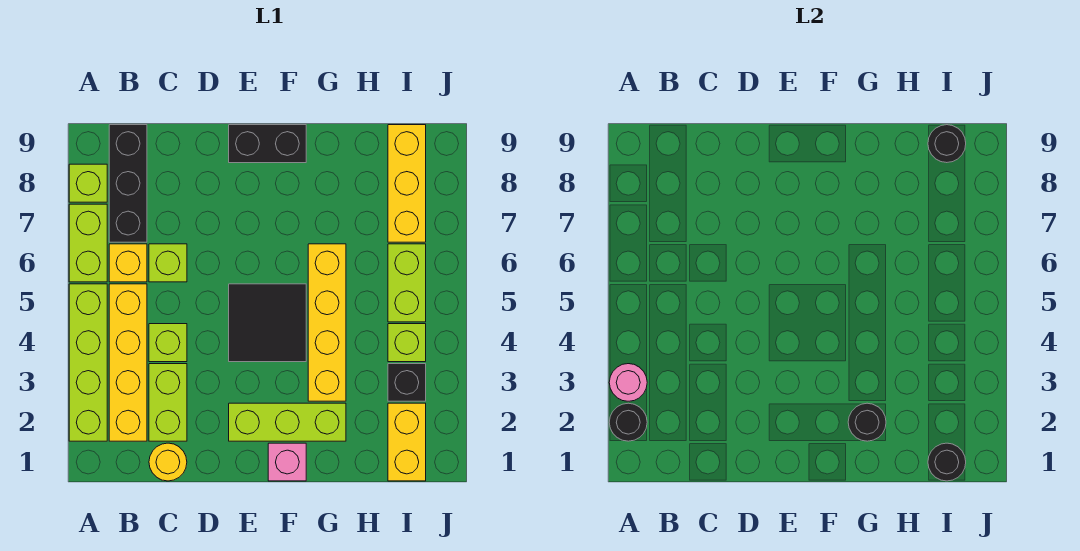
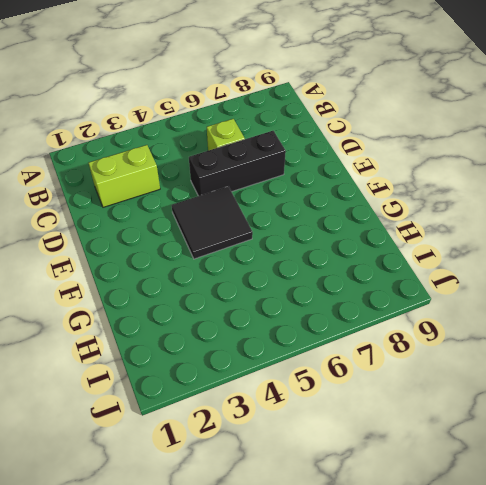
black 1x3 brick [189,131,286,196] -> black 1x3 brick moved to [109,125,147,242]
none -> lime 1x4 brick [69,284,107,441]
none -> lime 1x2 brick [69,204,107,282]
none -> lime 1x1 brick [69,164,107,202]

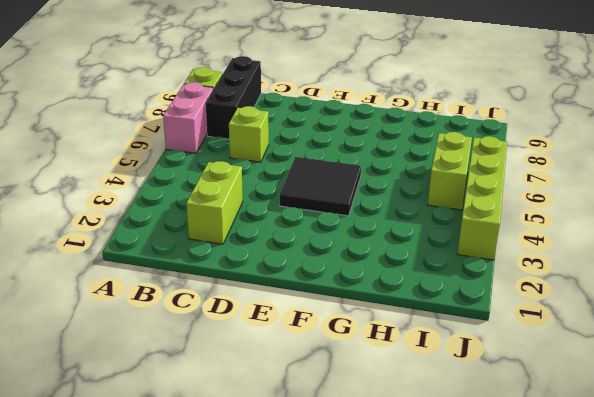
pink 1x2 brick [163,82,213,153] -> lime 1x2 brick [69,204,107,282]
lime 1x4 brick [457,136,507,260] -> lime 1x4 brick moved to [69,284,107,441]
none -> yellow 1x4 brick [109,284,147,441]
none -> yellow 1x1 brick [109,244,147,282]
none -> yellow 1x1 round brick [149,443,187,481]

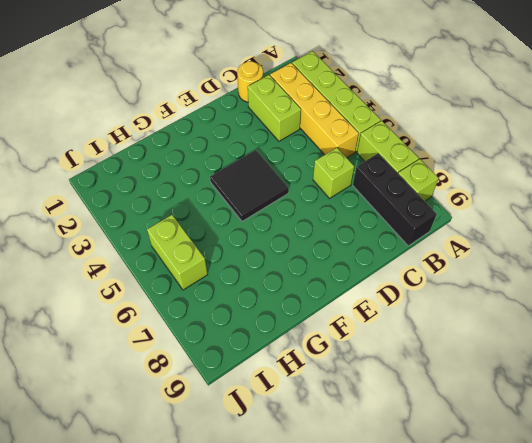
none -> yellow 1x1 brick [109,244,147,282]
none -> lime 1x1 brick [149,324,187,362]
none -> lime 1x3 brick [229,403,346,441]

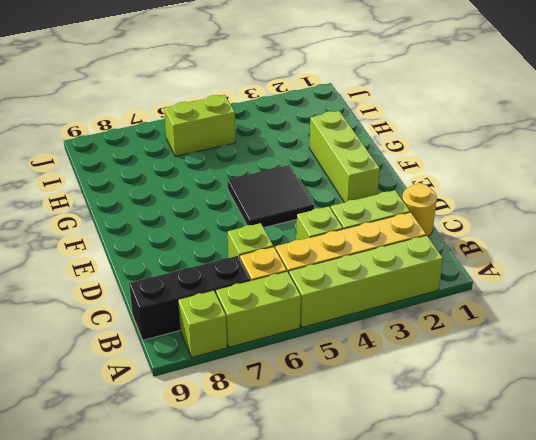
none -> black 1x2 brick [229,125,306,163]
none -> pink 1x1 brick [268,443,306,481]
none -> yellow 1x4 brick [308,244,346,401]

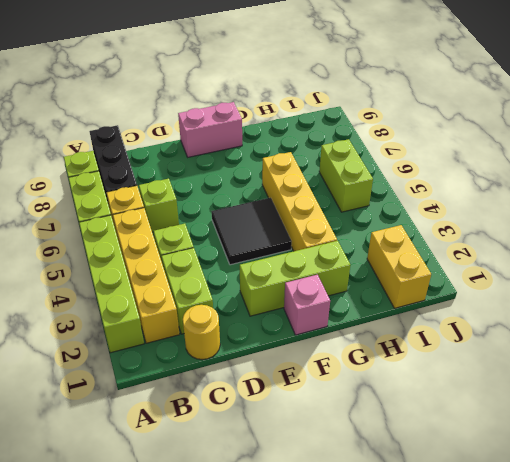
pink 1x2 brick [178,102,242,157] -> black 1x2 brick [229,125,306,163]
none -> black 1x1 brick [388,364,426,401]
none -> lime 1x1 brick [388,324,426,362]
none -> yellow 1x3 brick [388,125,426,242]

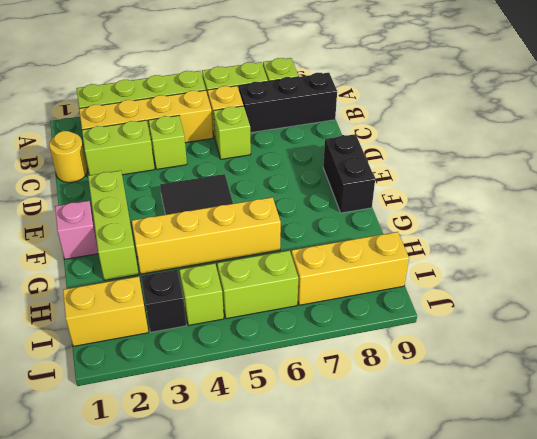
none -> black 1x1 round brick [609,403,647,441]
none -> pink 1x1 round brick [609,364,647,401]
none -> black 1x1 round brick [848,403,886,441]

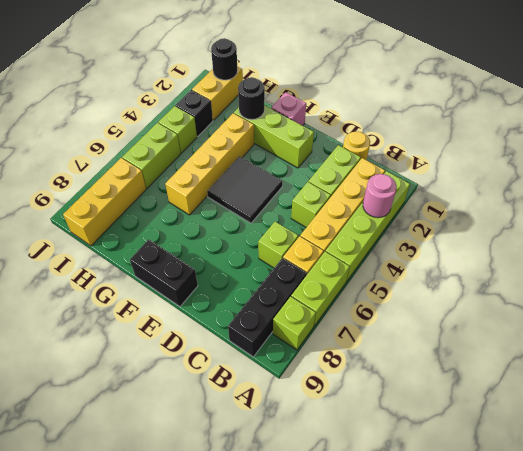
none -> black 1x1 round brick [609,403,647,441]
none -> black 1x1 round brick [928,125,966,163]

